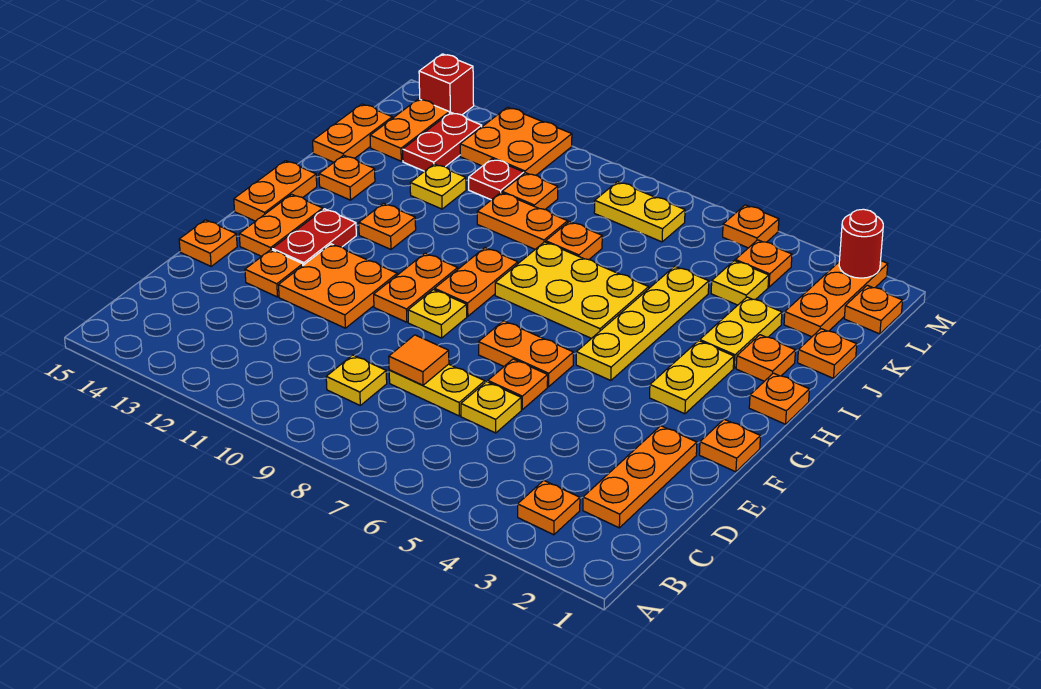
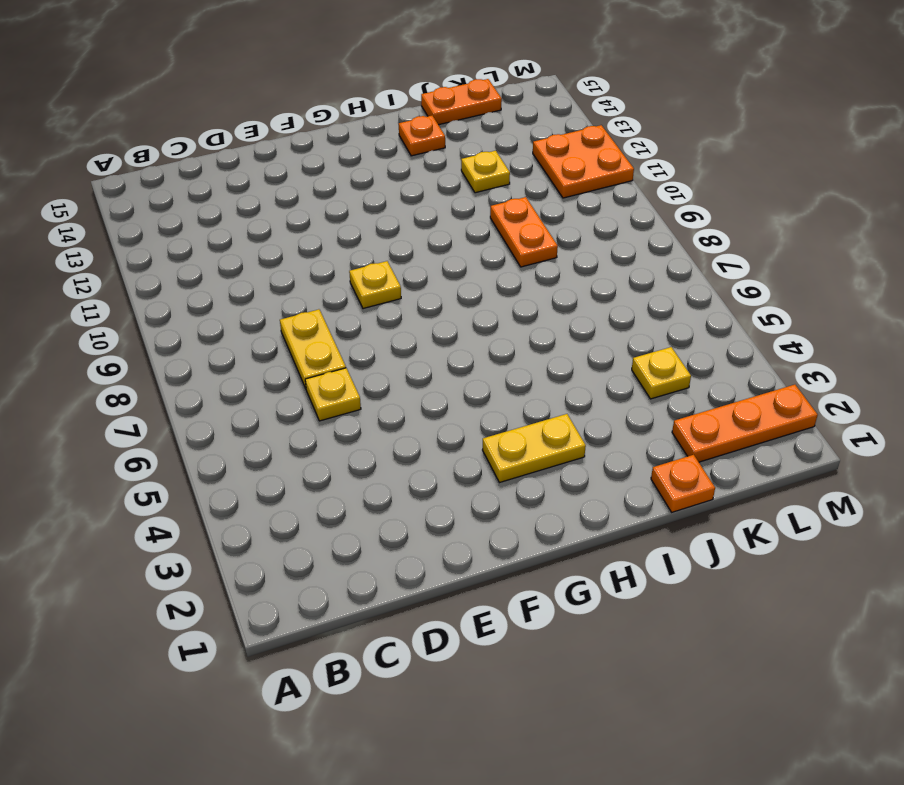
none -> orange 1x1 plate [518,480,580,535]
none -> orange 1x3 plate [583,426,697,528]
none -> yellow 1x1 plate [326,355,387,405]
none -> orange 1x1 plate [488,359,548,410]

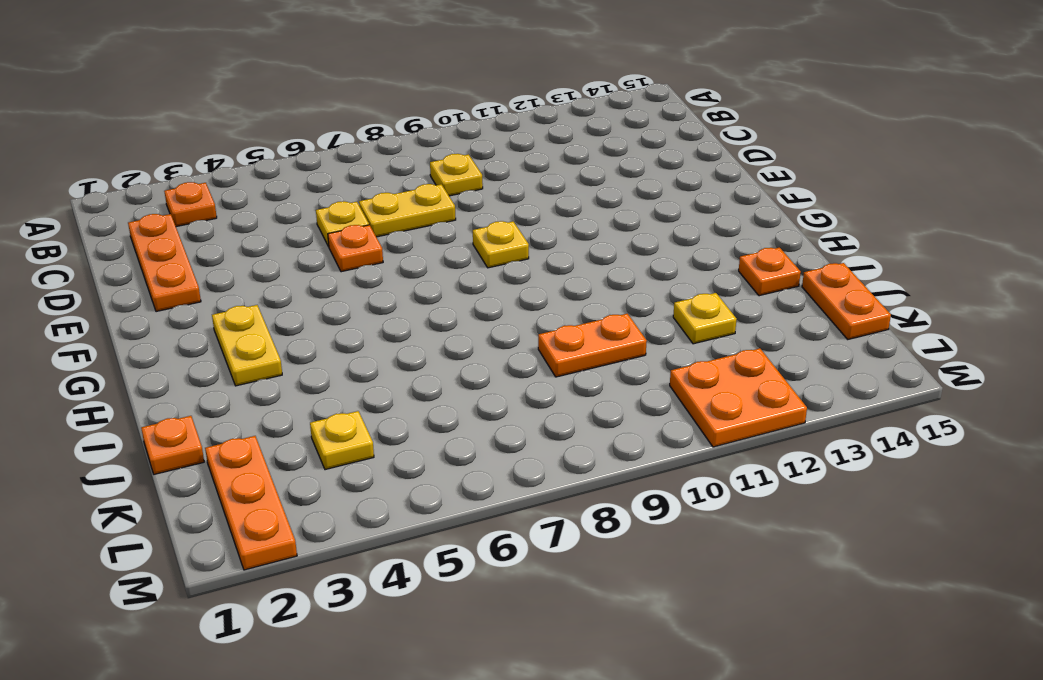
none -> orange 2x2 plate [279,244,397,328]
none -> orange 1x1 plate [245,250,303,297]
none -> orange 1x1 plate [179,220,237,266]
none -> orange 1x1 plate [699,419,761,472]

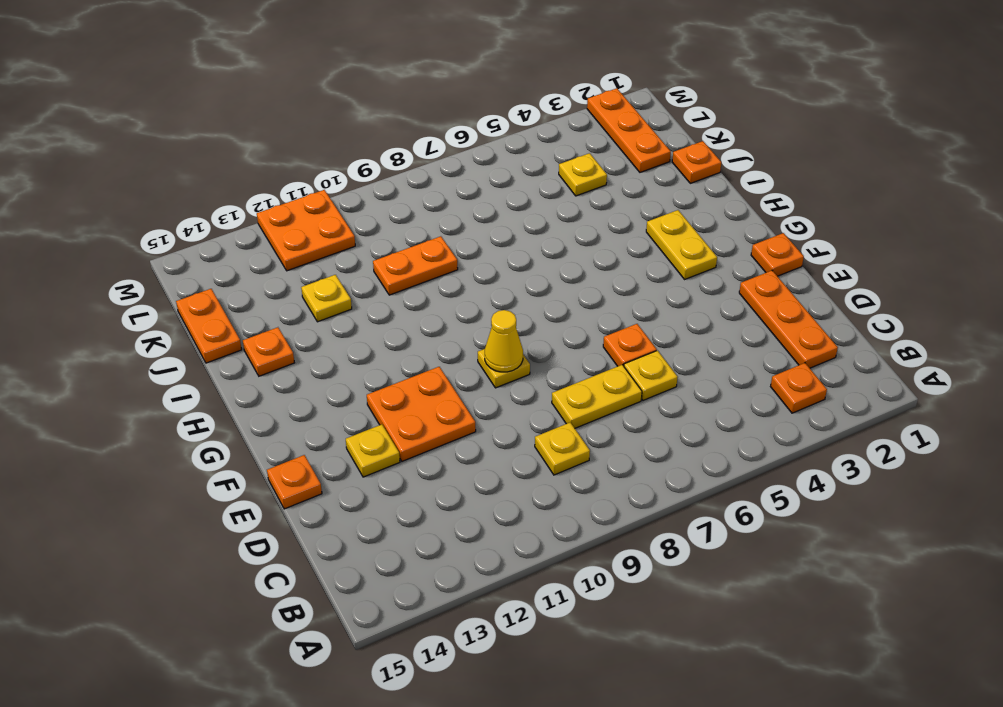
yellow 1x1 plate [346,424,400,477] -> orange 1x1 plate [245,250,303,297]
yellow 1x1 cone [485,310,523,372] -> none
none -> orange 1x2 plate [478,321,573,387]
none -> orange 1x2 plate [374,253,458,322]
none -> red 1x2 plate [272,209,356,265]
none -> orange 1x2 plate [239,194,323,256]

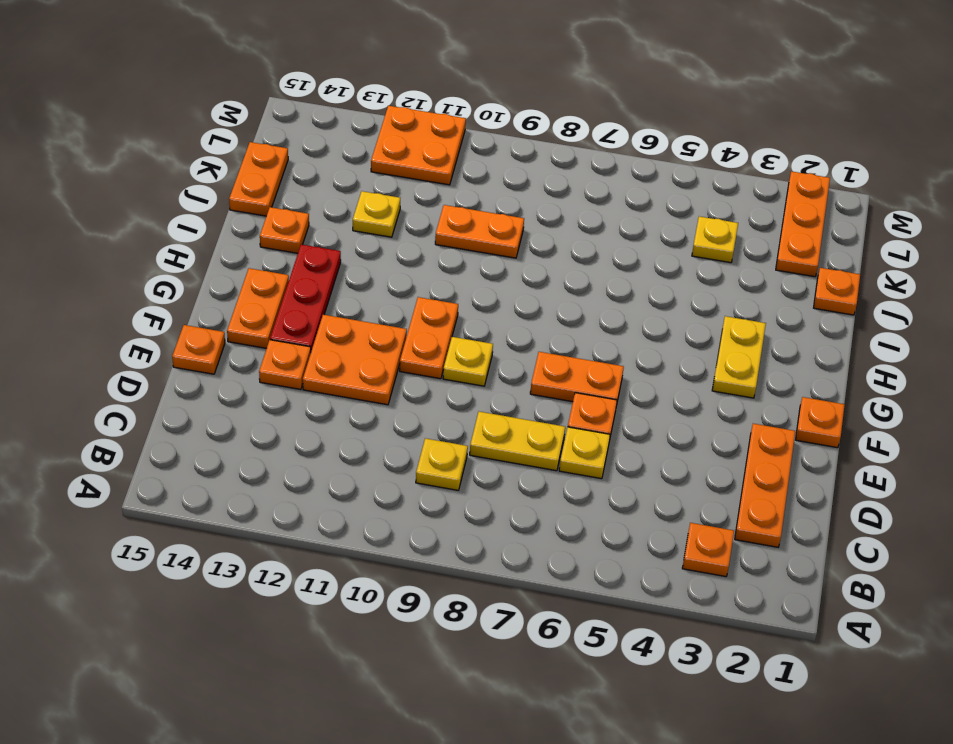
red 1x3 plate [270,244,341,351] -> red 1x2 plate [272,209,356,265]
none -> yellow 1x4 plate [576,266,709,381]
none -> orange 1x2 plate [435,248,518,316]
none -> orange 1x2 plate [234,161,317,221]
none -> orange 1x1 plate [749,373,809,424]

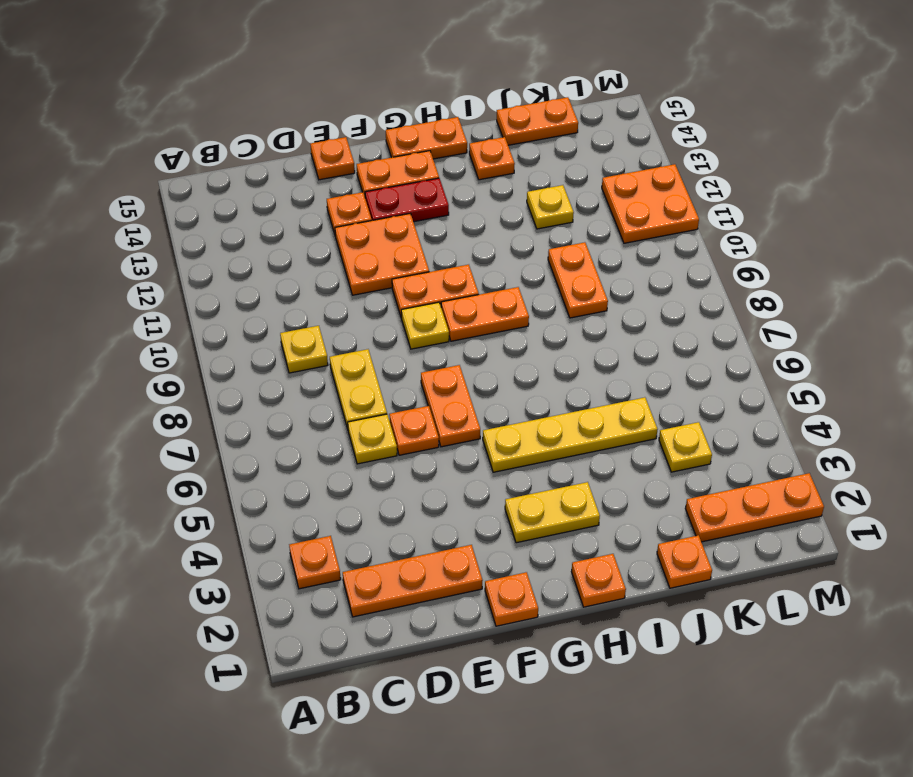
none -> yellow 2x3 plate [495,242,649,338]
none -> orange 1x1 plate [359,203,416,249]
none -> orange 1x1 plate [736,335,795,381]
none -> yellow 1x2 plate [699,297,782,368]

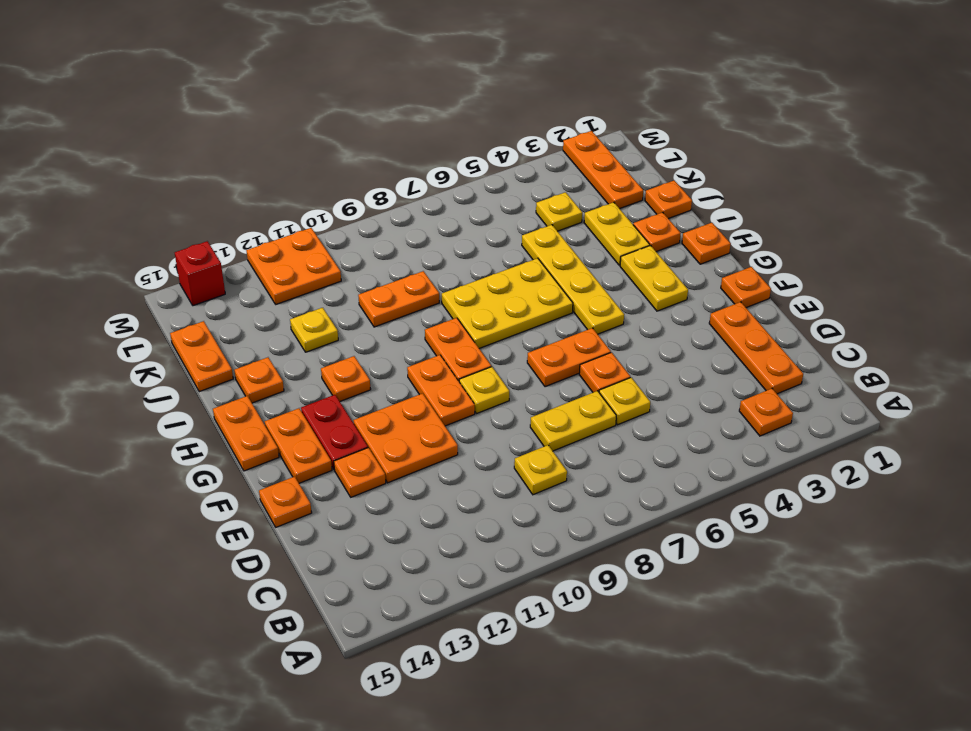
none -> orange 1x1 plate [546,221,602,260]
none -> orange 1x1 plate [502,173,558,209]
none -> red 1x1 plate [469,159,524,200]
none -> red 1x2 plate [403,112,482,171]

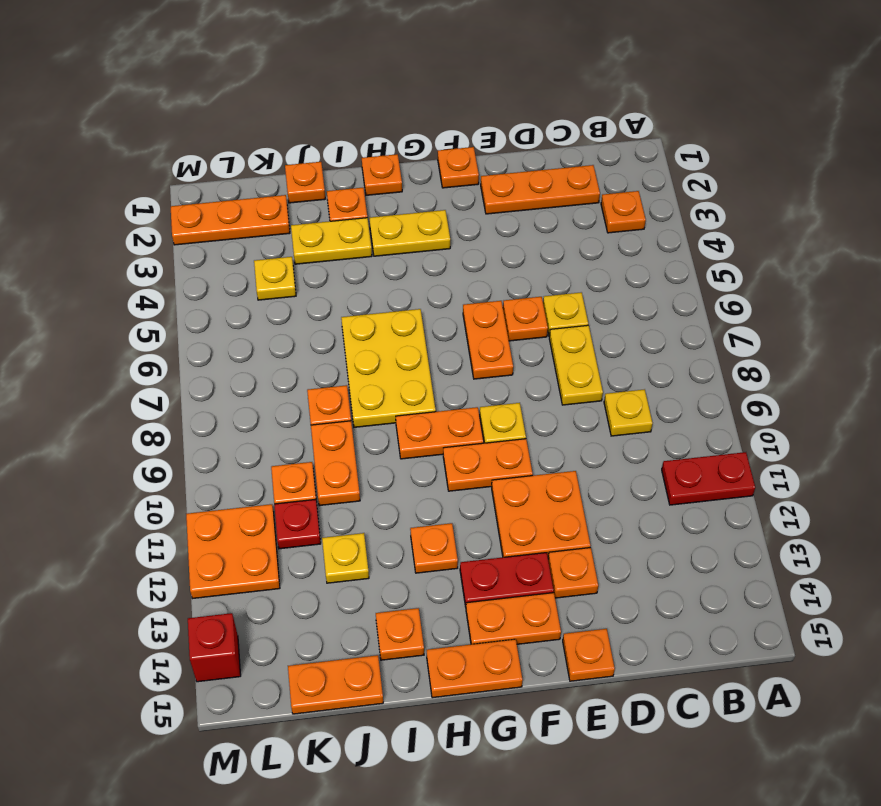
red 1x2 plate [662,452,755,505] -> red 1x2 plate moved to [403,112,482,171]
none -> yellow 1x4 plate [576,266,709,381]
none -> orange 1x2 plate [370,99,449,161]
none -> orange 1x1 plate [844,285,903,334]
none -> orange 1x1 plate [735,240,792,287]

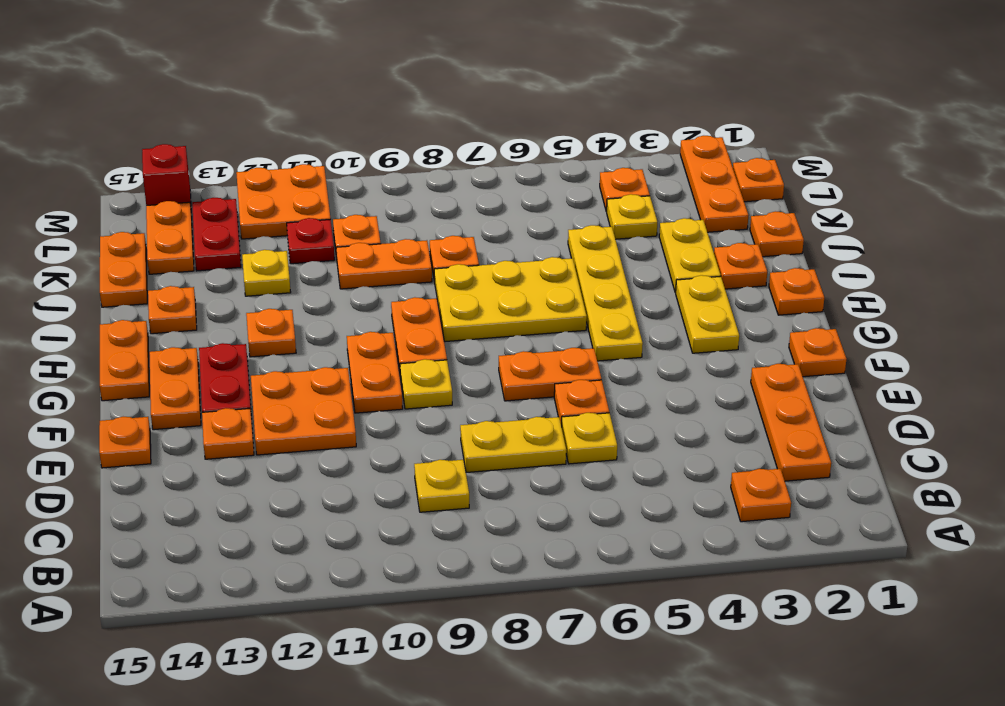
none -> yellow 1x2 plate [594,182,685,242]
none -> orange 1x1 plate [723,205,779,248]
none -> orange 1x1 tile [389,335,449,385]
none -> red 1x1 round brick [839,209,883,278]

